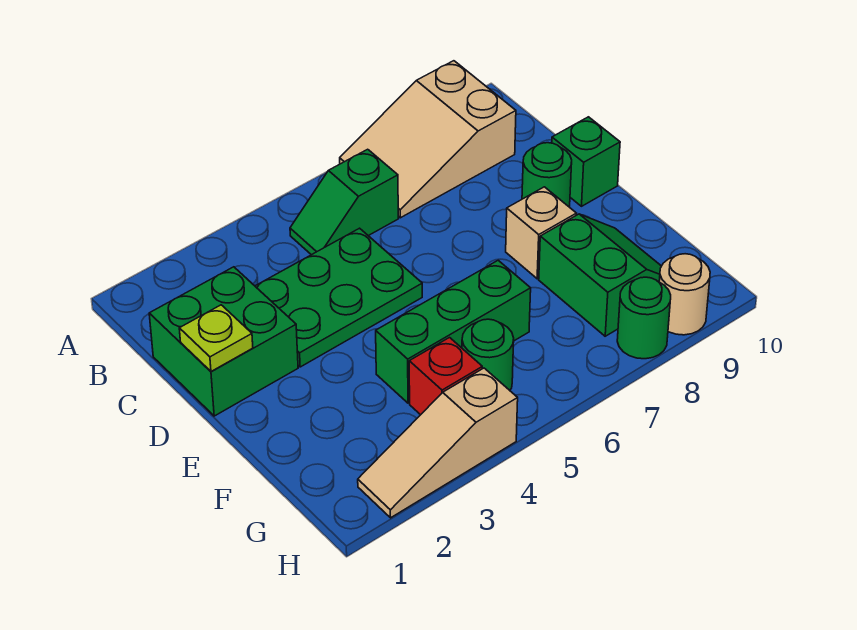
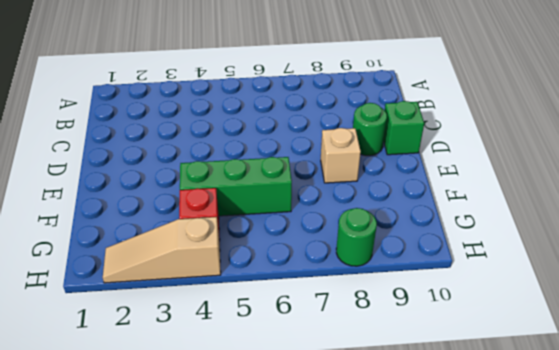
none -> tan 2x3 slope [340,61,516,218]
none -> green 1x2 slope [290,149,398,255]
none -> green 2x2 brick [149,267,298,416]

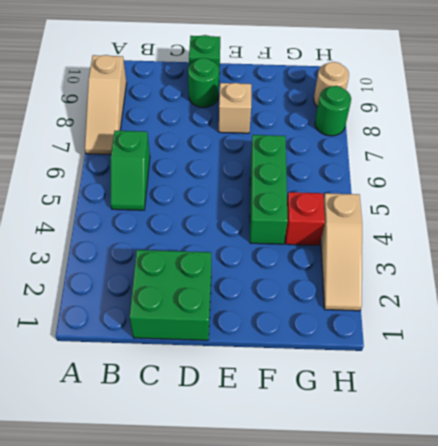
tan 1x3 slope [85,55,126,155] -> tan 2x3 slope [340,61,516,218]
none -> green 2x3 plate [255,228,422,367]
none -> green 2x2 slope [539,214,661,336]
none -> green 1x1 round brick [462,319,514,390]

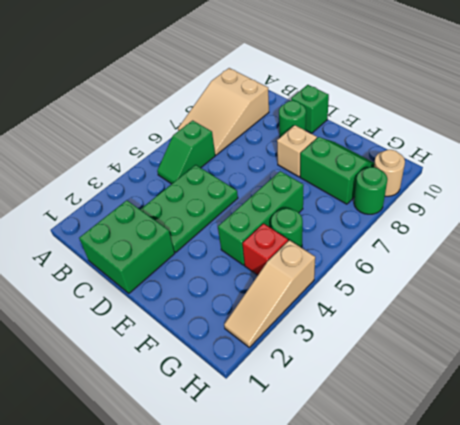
none -> lime 1x1 plate [179,305,253,371]

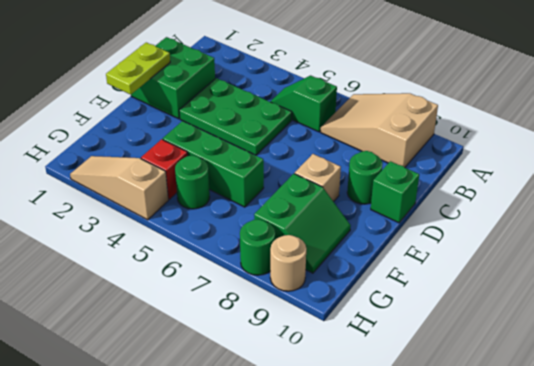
lime 1x2 plate [106,43,170,94] -> lime 1x1 plate [179,305,253,371]

